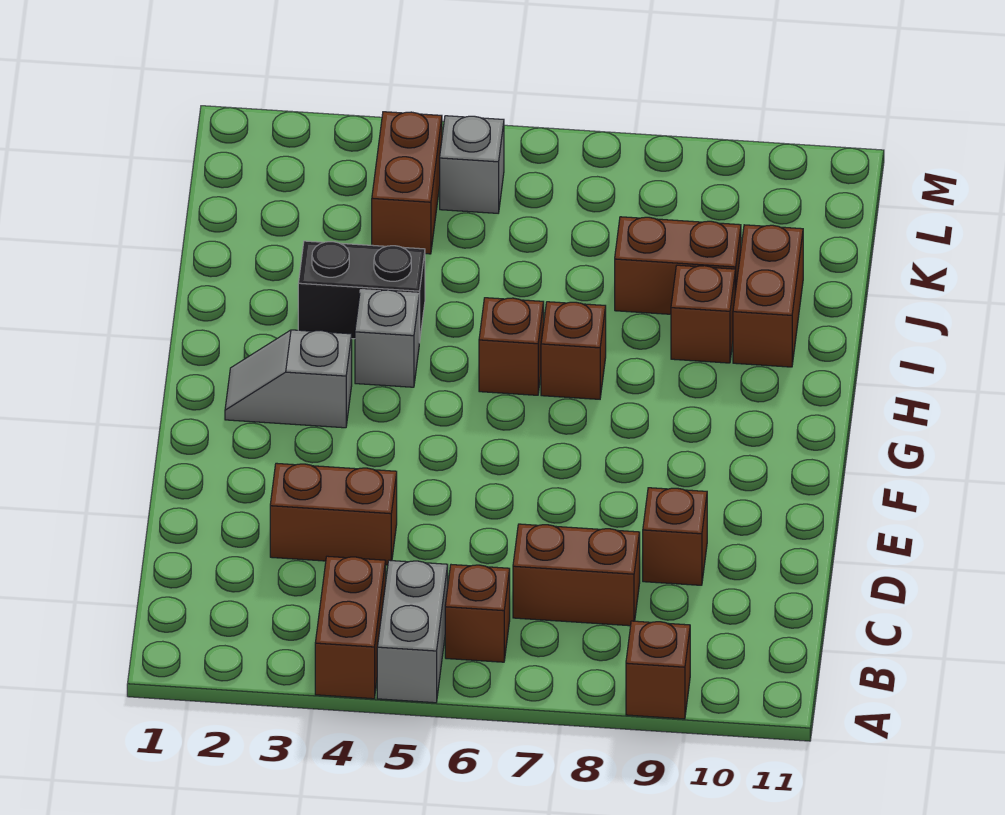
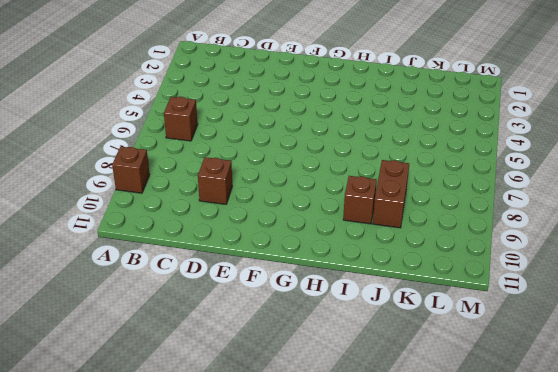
none -> brown 1x2 brick [315,556,386,699]
none -> grey 1x2 brick [377,560,448,703]
none -> brown 1x2 brick [513,524,640,626]

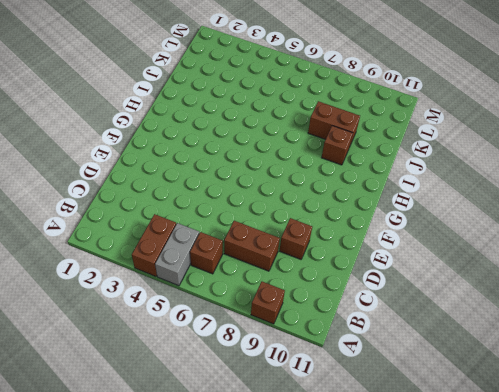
none -> brown 1x2 brick [270,463,397,565]
none -> grey 1x2 slope [225,330,352,428]
none -> grey 1x1 brick [355,290,419,387]

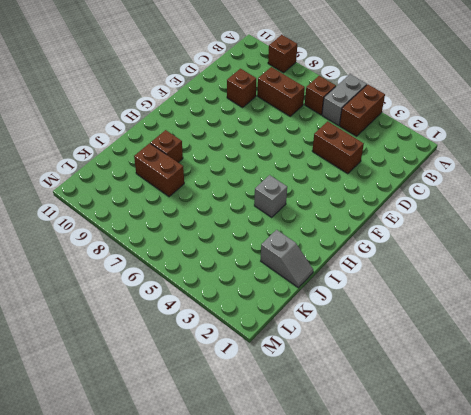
grey 1x2 slope [261,230,313,288] -> grey 1x2 slope moved to [225,330,352,428]
none -> brown 1x1 brick [479,298,544,395]
none -> brown 1x1 brick [541,302,606,399]
none -> black 1x2 brick [298,241,425,343]

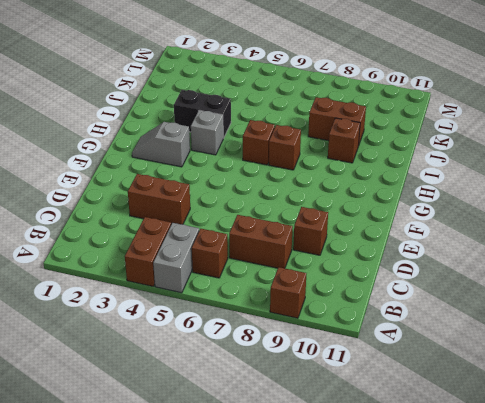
none -> brown 1x2 brick [733,225,803,367]
none -> brown 1x2 brick [372,112,442,254]
none -> grey 1x1 brick [440,116,504,213]

